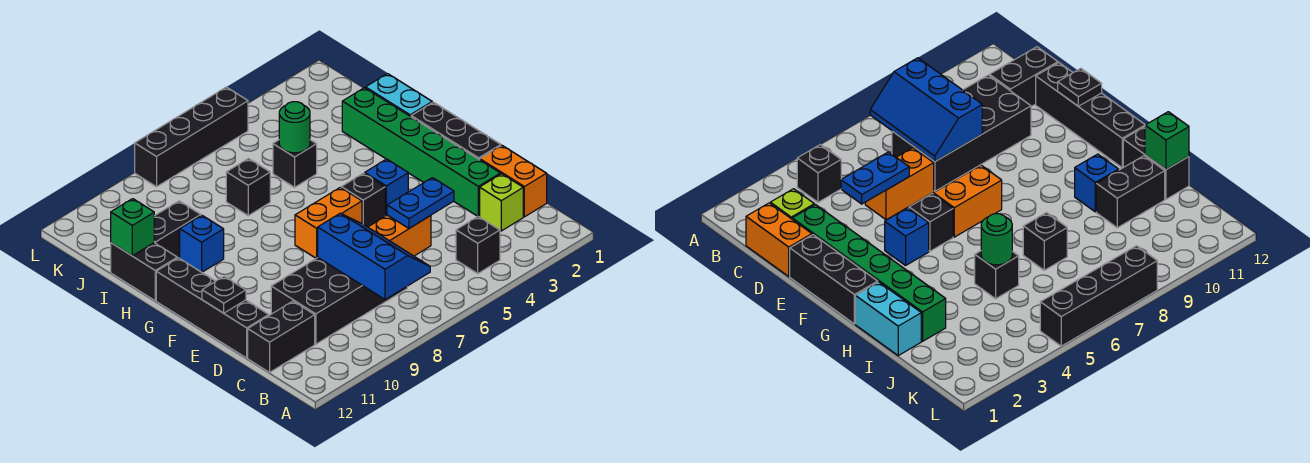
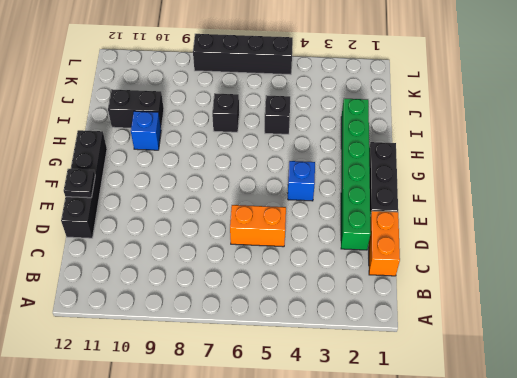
none -> black 1x1 brick [456,217,500,273]
none -> lime 1x1 brick [480,174,523,231]
none -> black 2x4 brick [271,258,407,344]

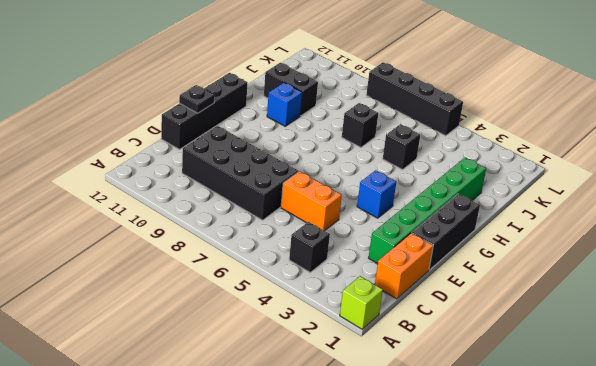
lime 1x1 brick [340,276,383,329] -> lime 1x1 brick moved to [480,174,523,231]
none -> black 1x2 brick [248,301,315,372]
none -> black 1x1 brick [341,173,385,227]
none -> orange 1x2 brick [295,187,362,258]

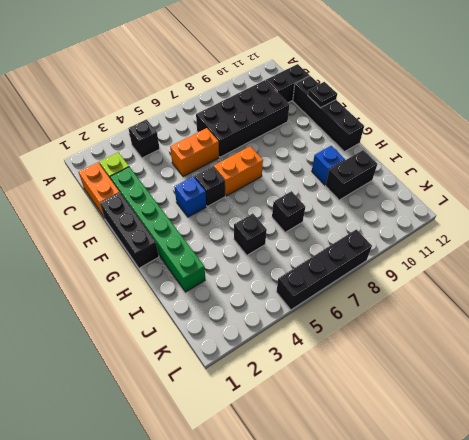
none -> cyan 1x2 brick [366,74,432,117]
none -> black 1x2 brick [111,243,177,301]
none -> blue 2x3 slope [318,213,430,300]

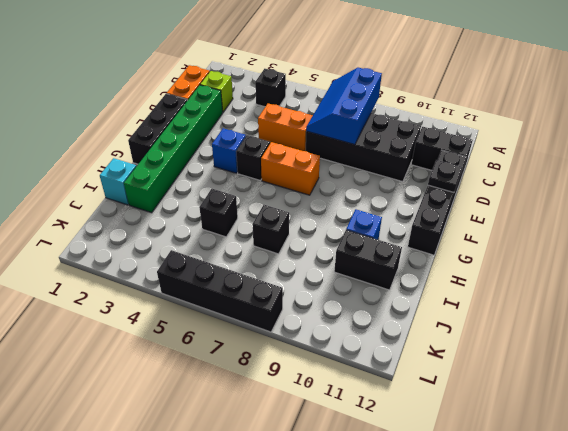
cyan 1x1 brick [100,158,136,205] -> cyan 1x2 brick [366,74,432,117]
none -> black 1x2 brick [111,243,177,301]
none -> blue 1x2 plate [387,178,454,228]
none -> green 1x1 round brick [279,102,310,153]

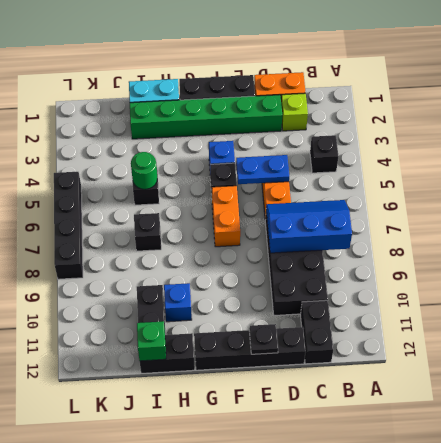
blue 1x2 plate [236,155,289,184] -> blue 1x2 plate turned to [387,178,454,228]

